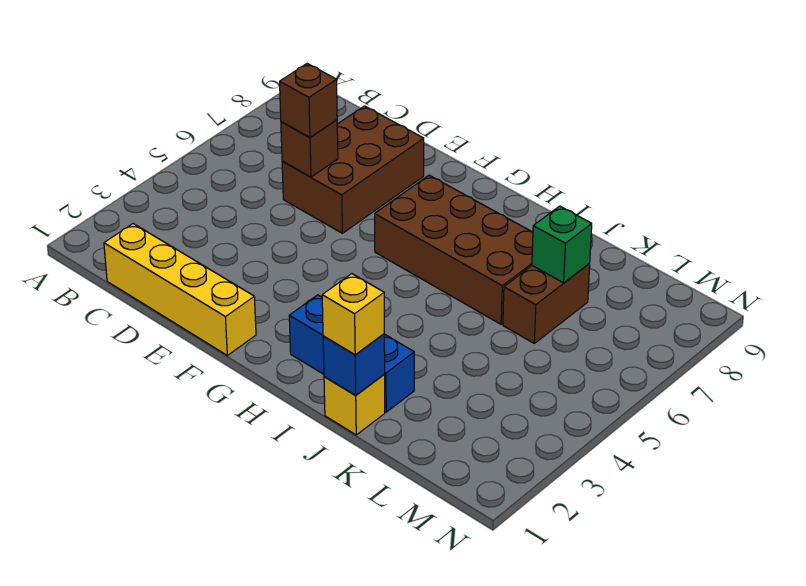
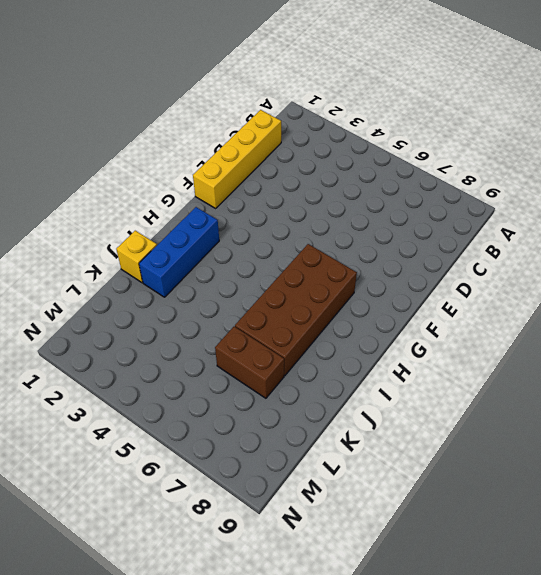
none -> brown 2x3 brick [282,106,424,233]
none -> brown 1x1 brick [281,120,338,177]

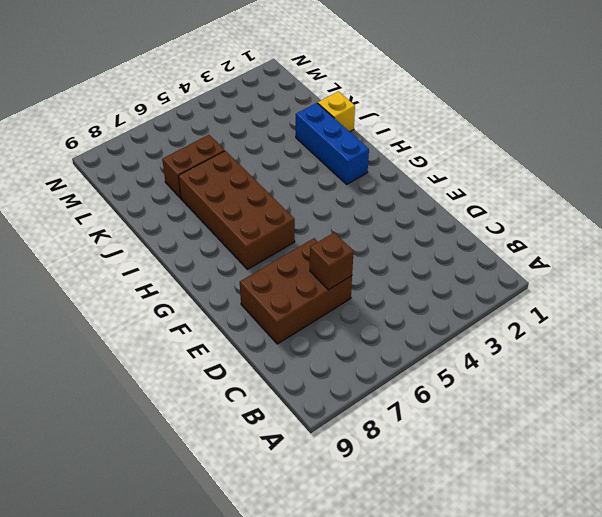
none -> yellow 1x4 brick [104,224,256,355]
none -> blue 1x1 brick [323,334,385,395]

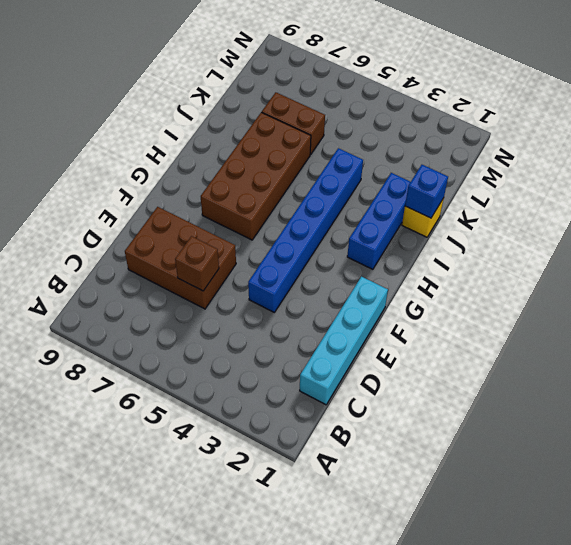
cyan 1x4 brick [300,276,388,405] -> yellow 1x4 brick [104,224,256,355]
blue 1x6 brick [248,148,363,312] -> none
none -> green 1x1 brick [532,206,592,283]
none -> brown 1x1 brick [280,64,337,137]

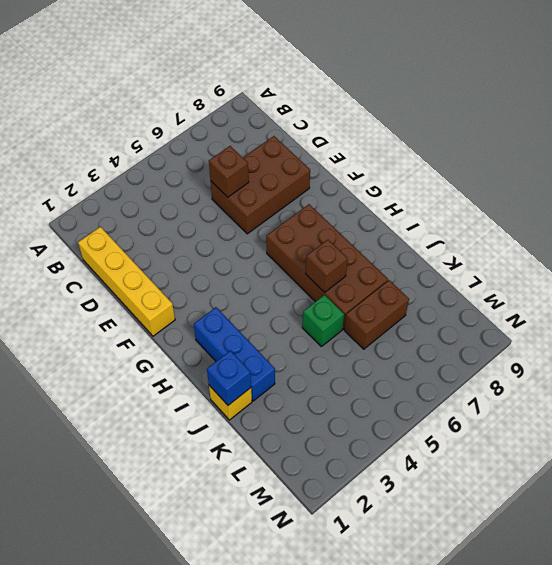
brown 1x1 brick [306,240,348,292] -> brown 1x1 brick moved to [280,64,337,137]
green 1x1 brick [302,295,344,347] -> green 1x1 brick moved to [532,206,592,283]
none -> yellow 1x1 brick [322,274,384,355]

